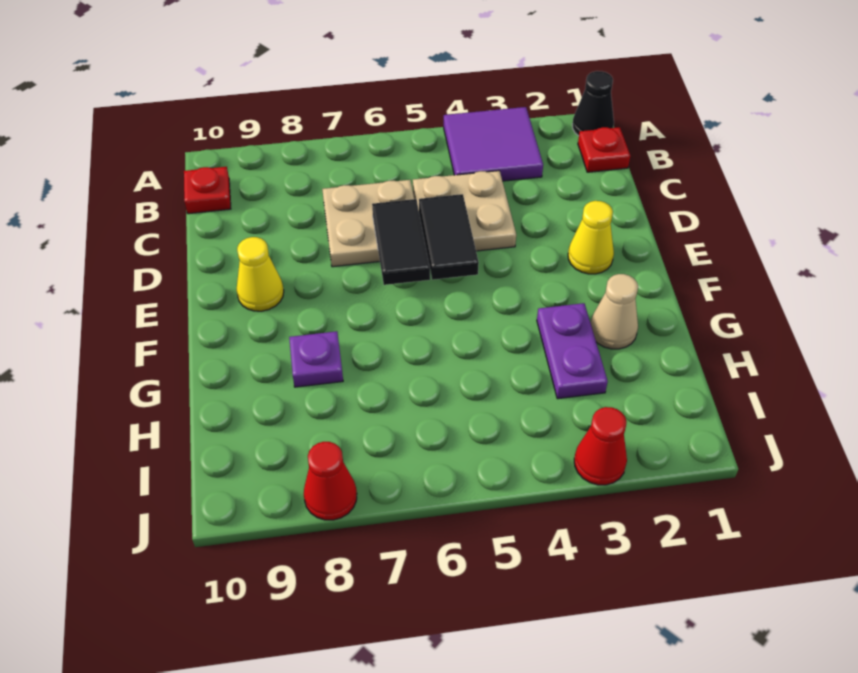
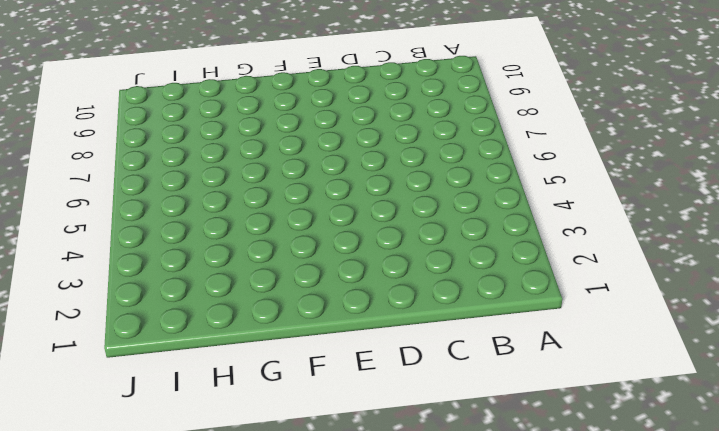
none -> black 1x1 cone [572,71,614,136]
none -> purple 2x2 tile [444,107,543,181]
none -> red 1x1 plate [578,127,630,172]

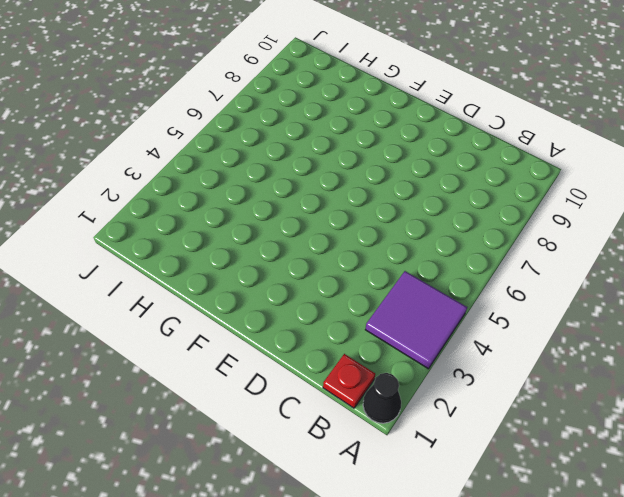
none -> red 1x1 plate [184,167,231,214]
none -> tan 2x2 plate [413,171,516,251]
none -> tan 2x2 plate [322,180,414,267]

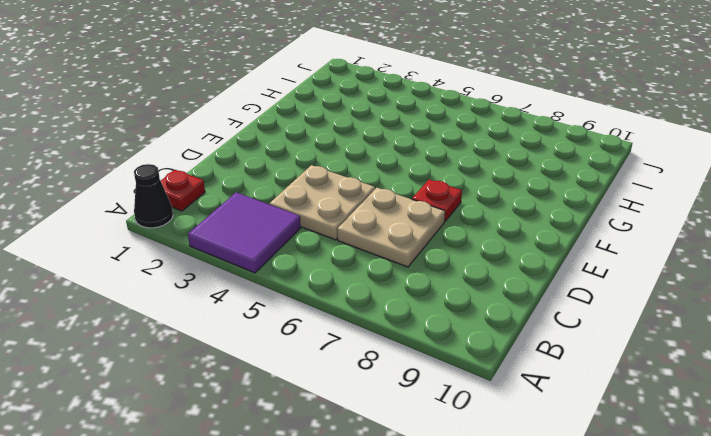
red 1x1 plate [412,180,462,222] -> red 1x1 plate moved to [184,167,231,214]
none -> yellow 1x1 cone [568,201,614,274]
none -> yellow 1x1 cone [236,237,284,311]
none -> tan 1x1 cone [590,274,638,349]

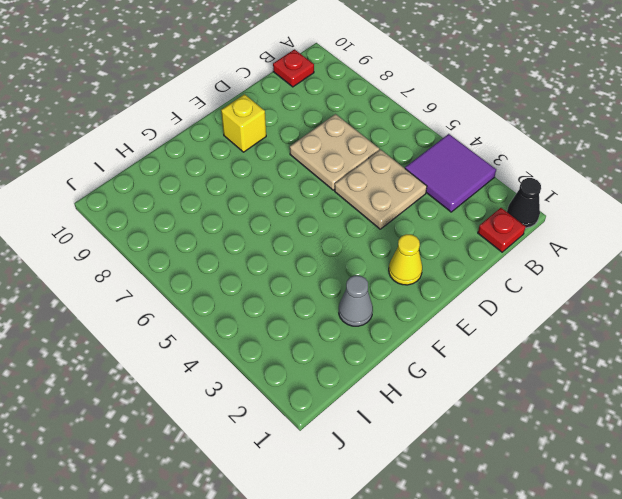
yellow 1x1 brick [221,94,266,152] -> yellow 1x1 cone [236,237,284,311]
grey 1x1 cone [339,275,373,326] -> tan 1x1 cone [590,274,638,349]
none -> purple 1x2 plate [537,303,608,399]
none -> purple 1x1 plate [289,331,343,387]
none -> red 1x1 cone [574,407,627,485]

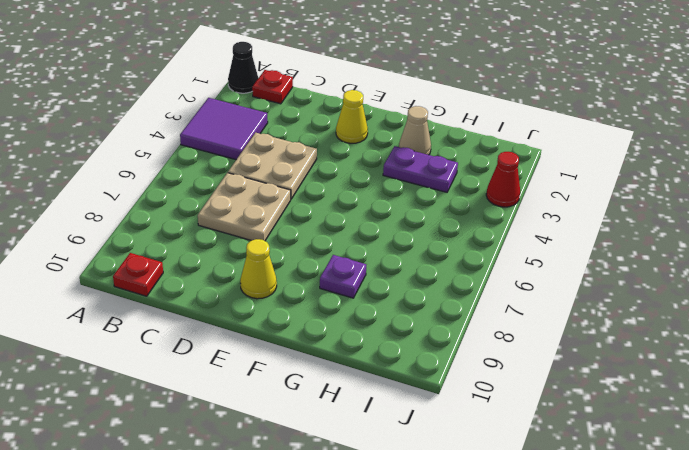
none -> red 1x1 cone [304,442,357,520]
none -> black 1x2 tile [419,194,479,280]
none -> black 1x2 tile [372,199,430,285]

